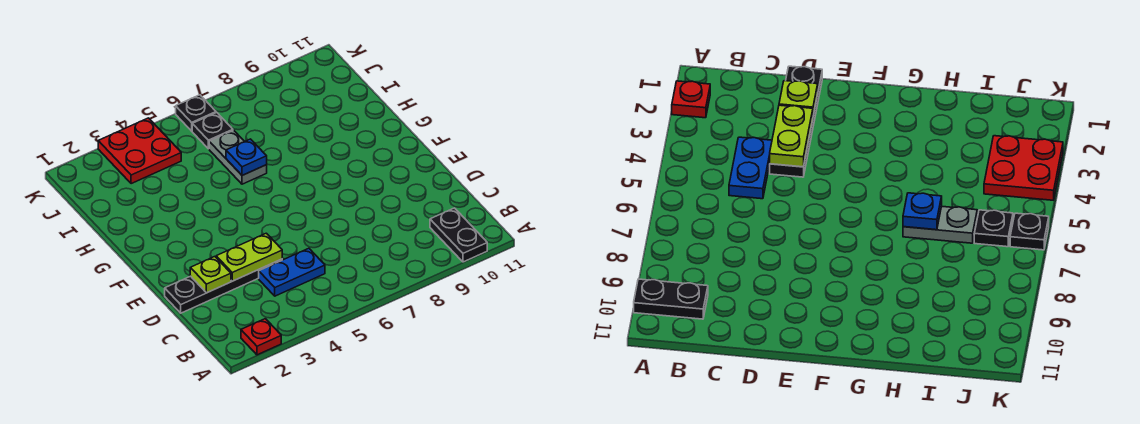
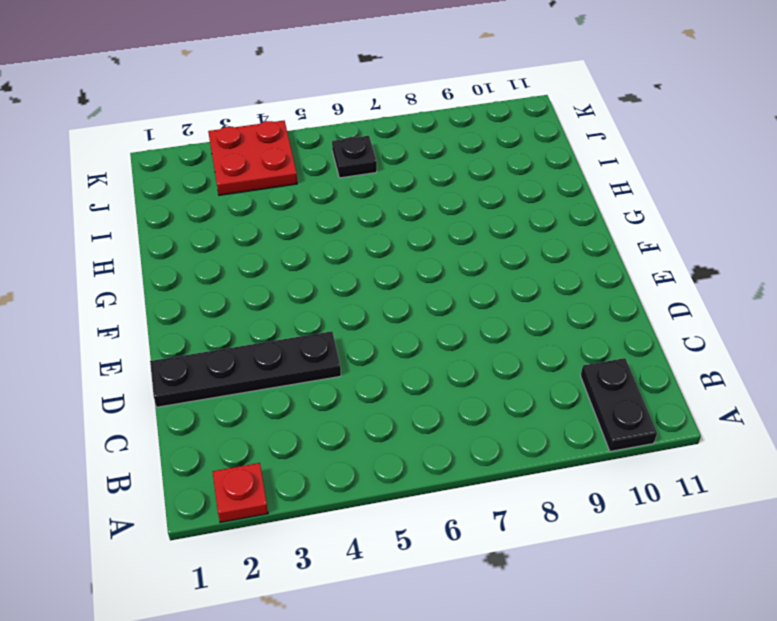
none -> blue 1x2 plate [259,248,325,296]
none -> grey 1x2 plate [209,130,267,184]

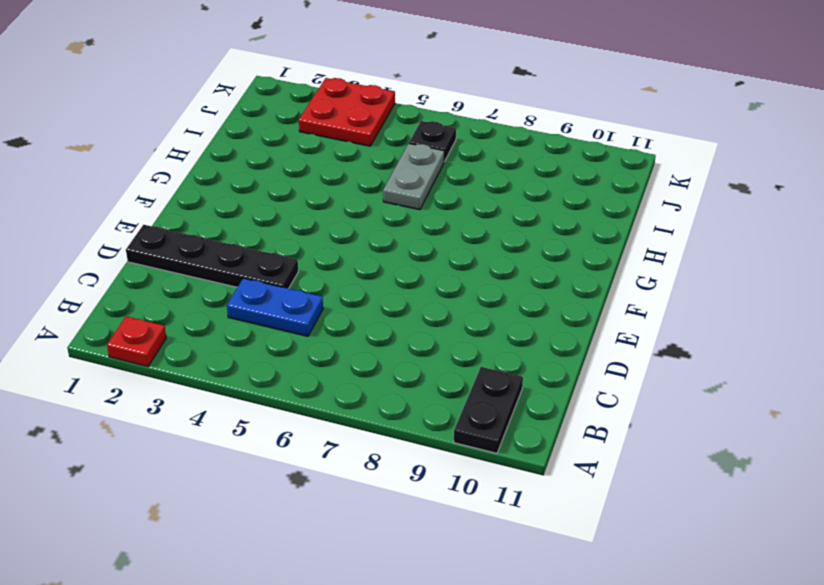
none -> black 1x1 plate [176,95,216,131]
none -> lime 1x1 plate [190,257,231,293]

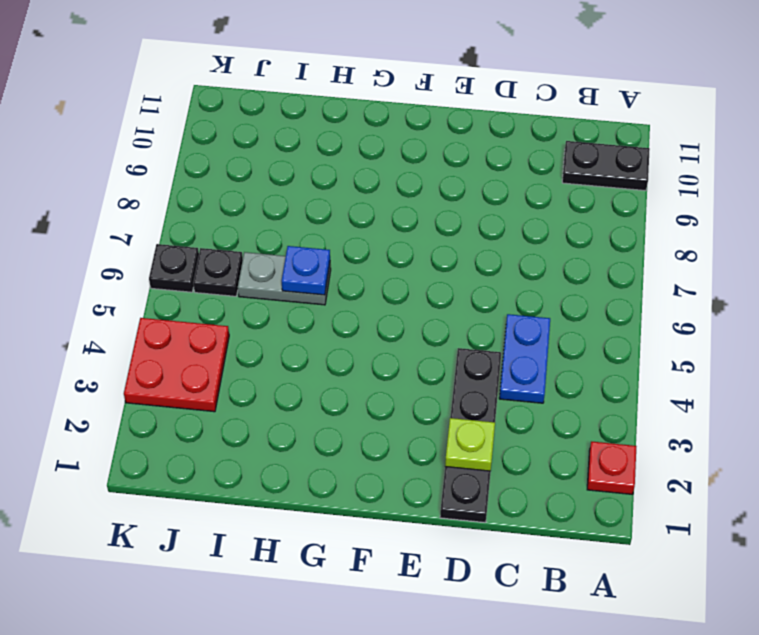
none -> lime 1x2 plate [216,233,282,281]

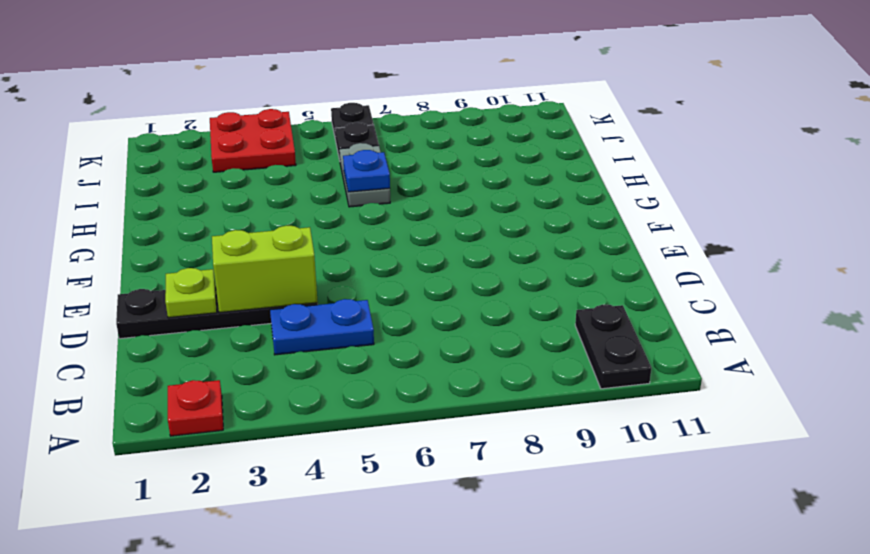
lime 1x2 brick [212,226,318,313] -> lime 1x2 plate [216,233,282,281]

